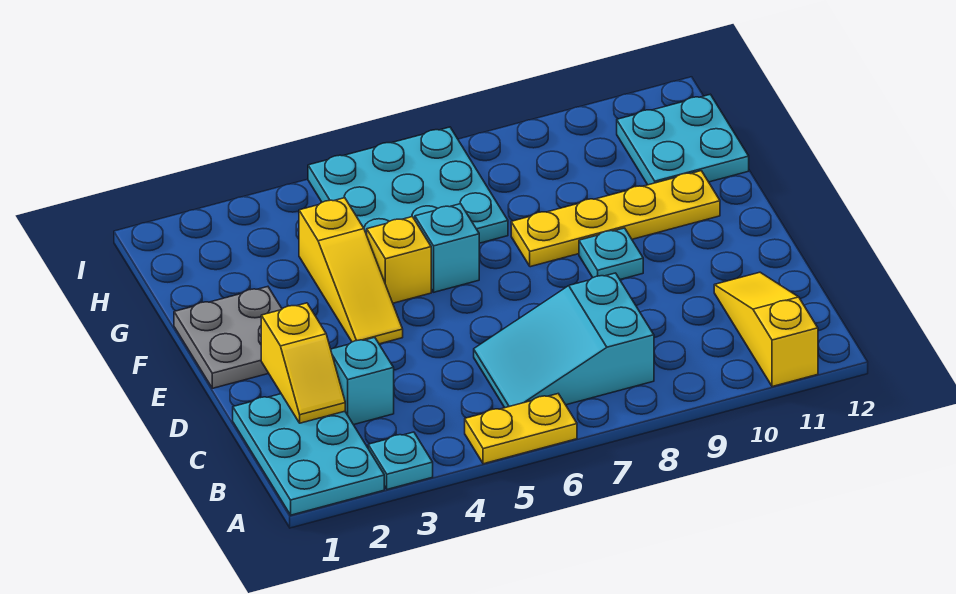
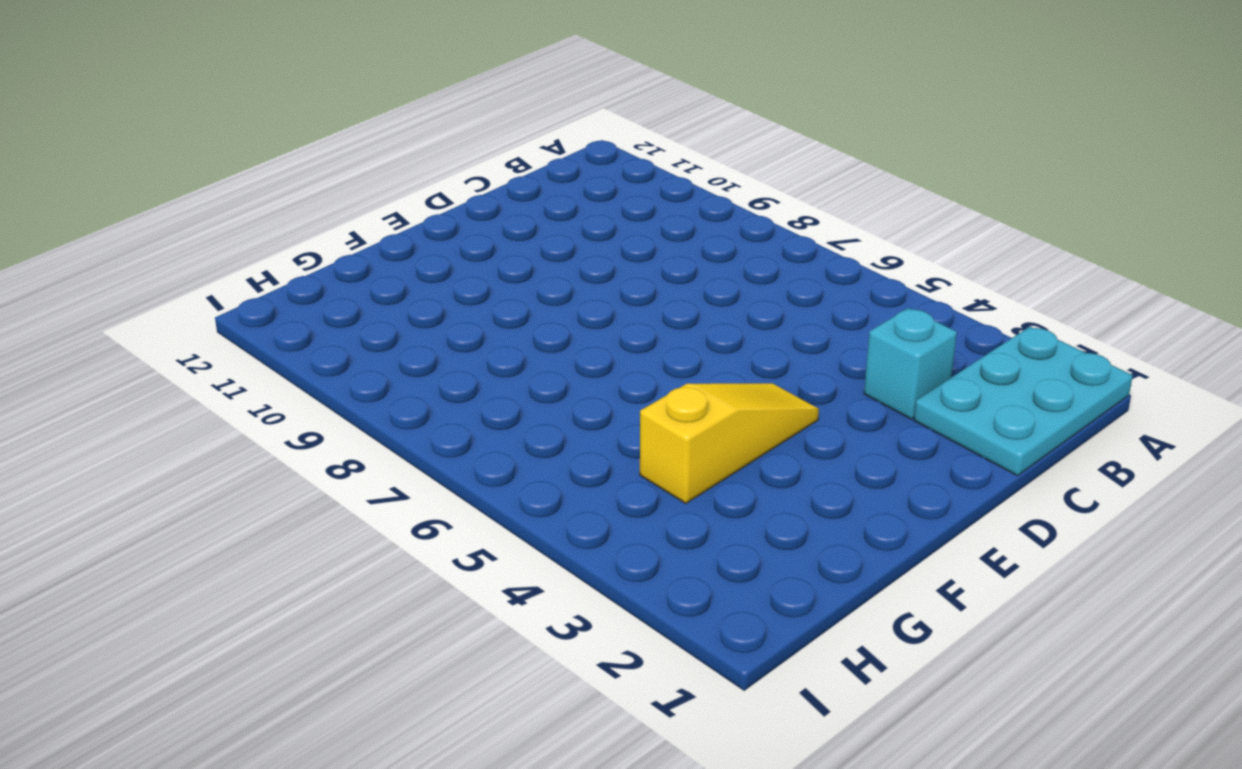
none -> cyan 1x1 plate [368,432,433,489]
none -> yellow 1x2 plate [465,394,577,464]
none -> yellow 1x3 slope [714,272,818,387]

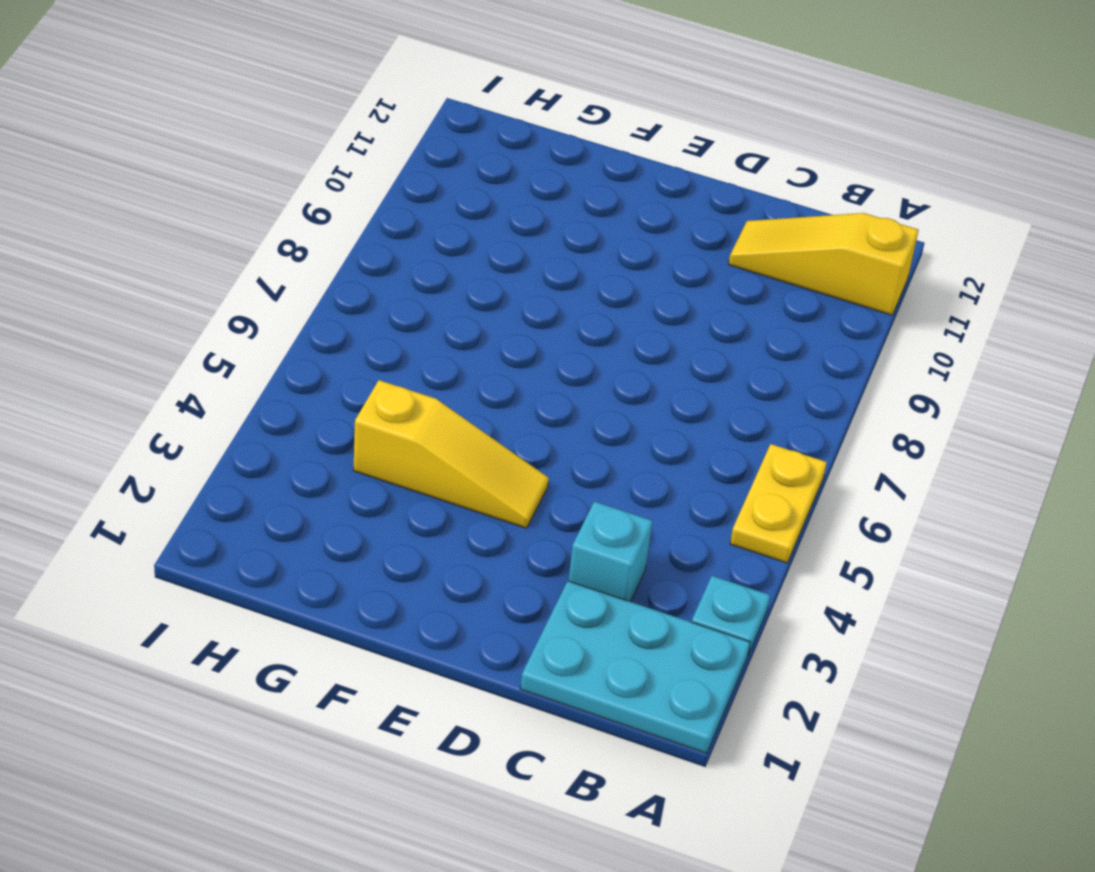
none -> cyan 2x3 slope [474,273,654,408]
none -> grey 2x2 plate [174,287,282,388]
none -> cyan 1x1 plate [579,228,643,279]

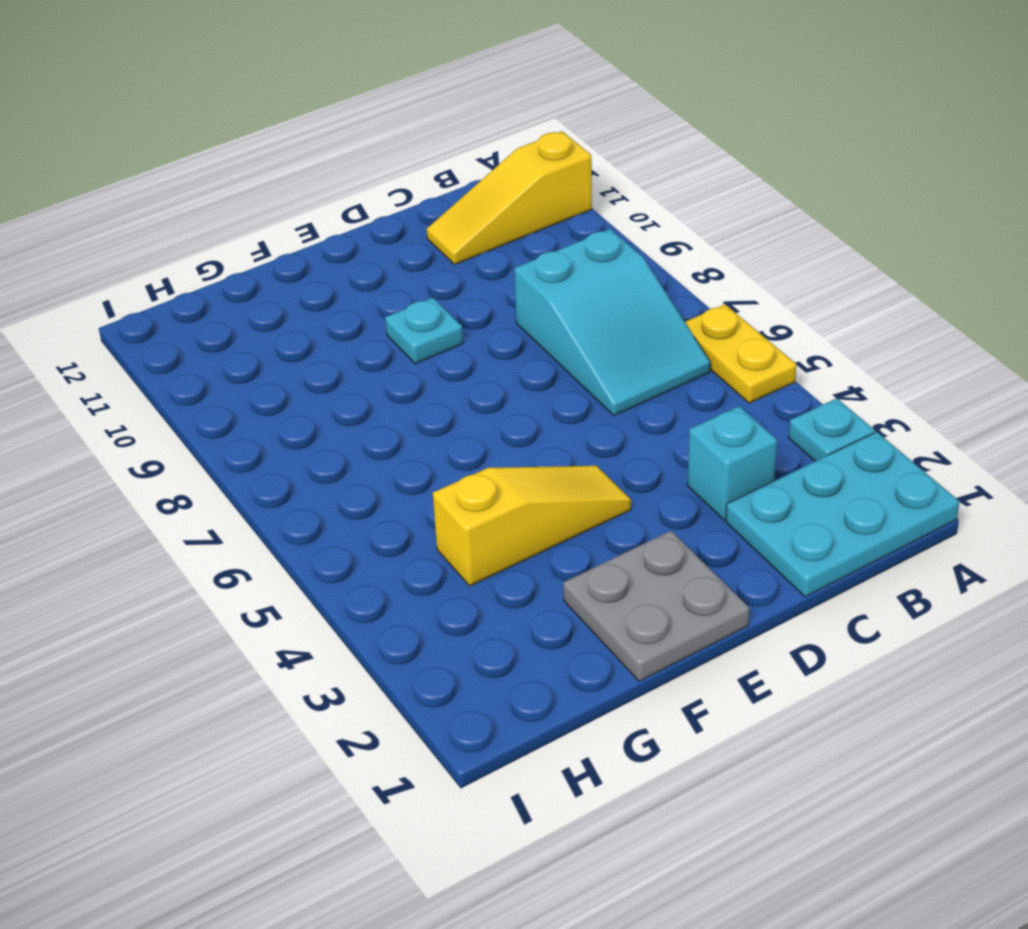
none -> yellow 1x1 brick [367,217,431,303]
none -> cyan 1x1 brick [415,204,479,292]
none -> yellow 1x4 plate [511,171,720,267]

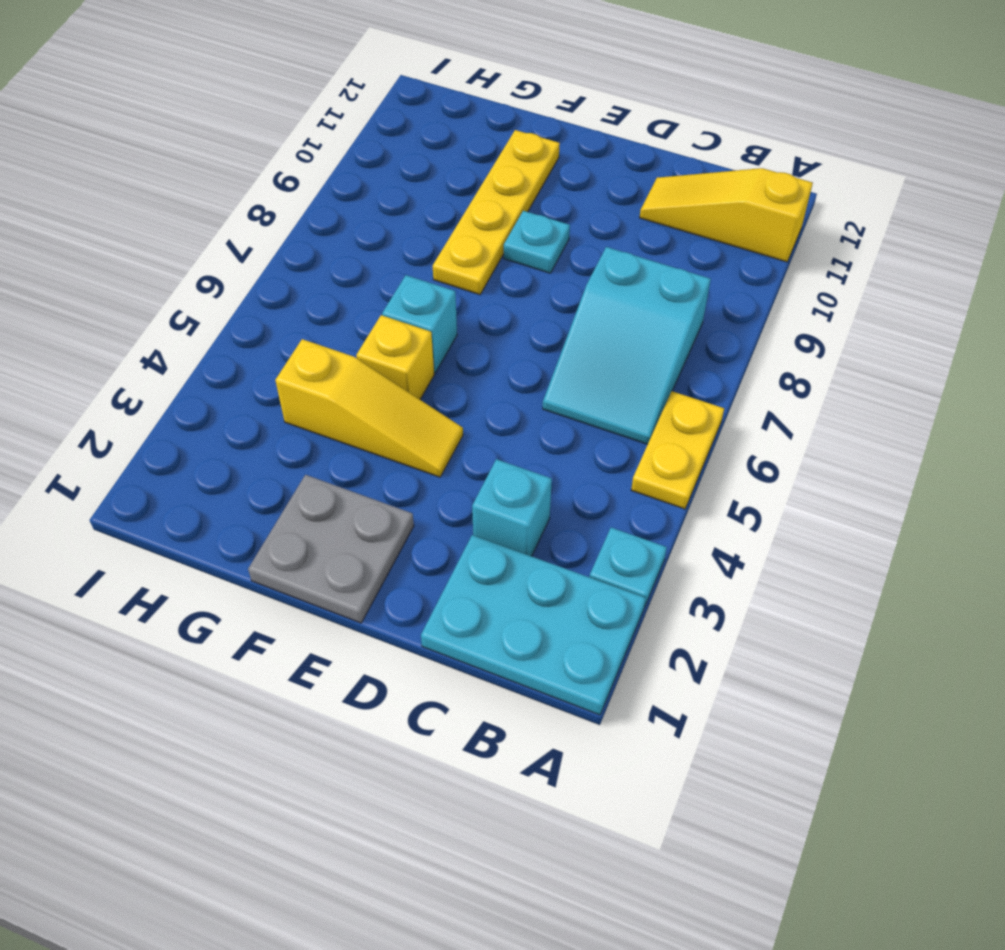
none -> cyan 3x3 plate [308,127,508,243]
none -> cyan 2x2 plate [617,94,749,185]
none -> yellow 1x2 slope [261,303,345,423]

